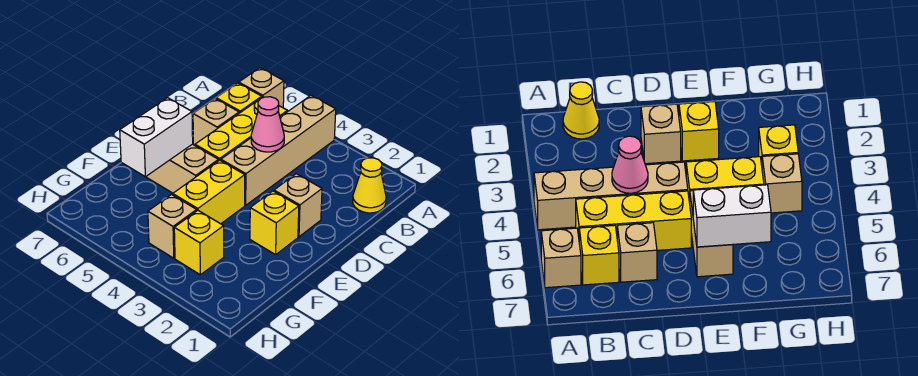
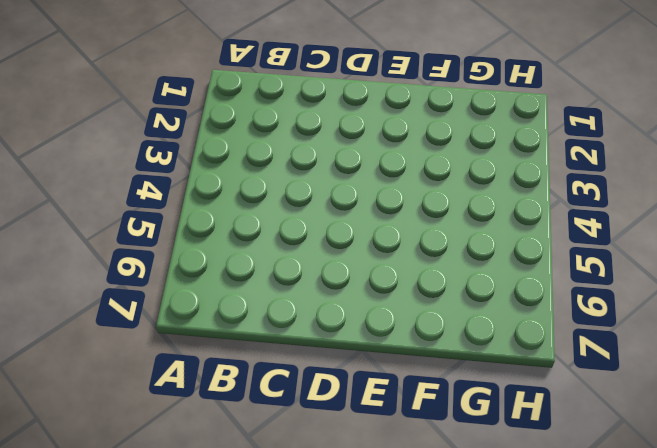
none -> tan 1x4 brick [221,96,336,205]
none -> tan 1x1 brick [239,68,284,108]
none -> yellow 1x1 cone [353,158,386,213]

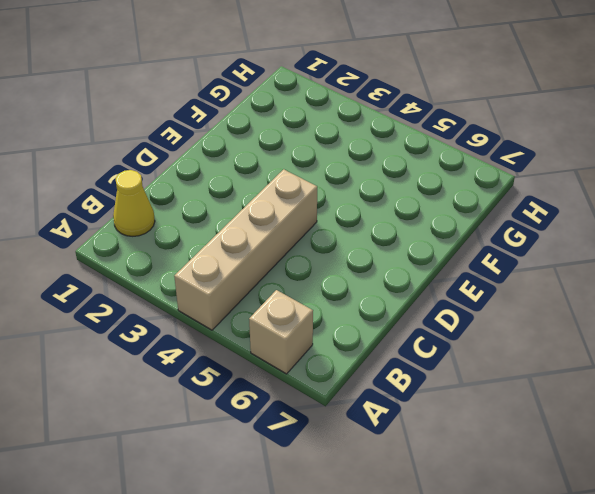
none -> yellow 1x3 brick [195,97,287,161]
none -> yellow 1x1 brick [216,83,262,113]
none -> tan 1x1 brick [193,99,239,145]

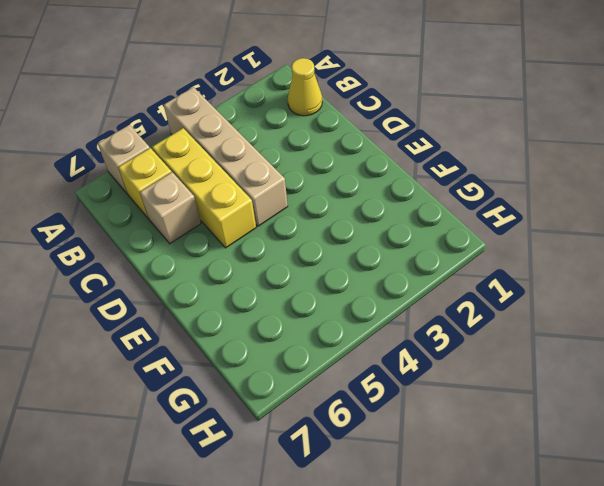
none -> tan 1x1 brick [274,174,322,237]
none -> yellow 1x1 brick [250,191,299,255]
none -> yellow 1x2 brick [173,160,245,224]

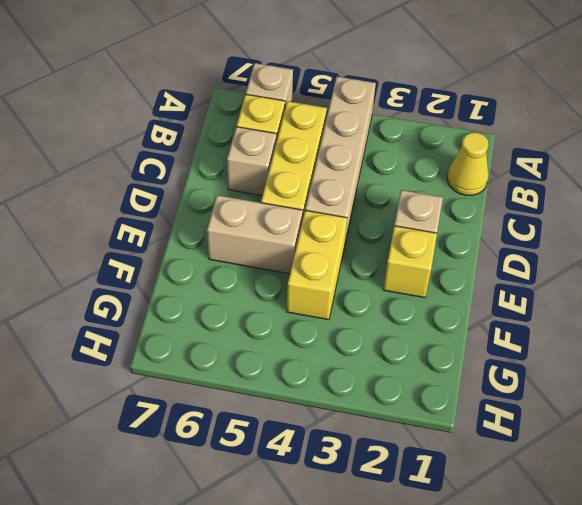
none -> yellow 1x1 brick [174,211,224,275]
none -> tan 1x1 brick [148,195,197,258]
none -> pink 1x1 cone [251,97,284,152]

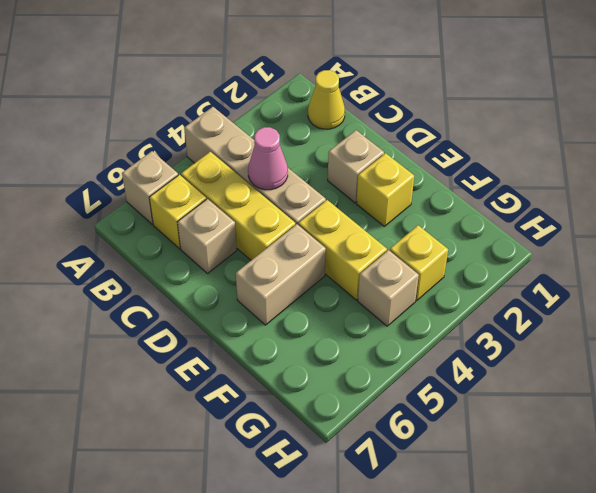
none -> white 1x2 brick [120,98,193,177]

